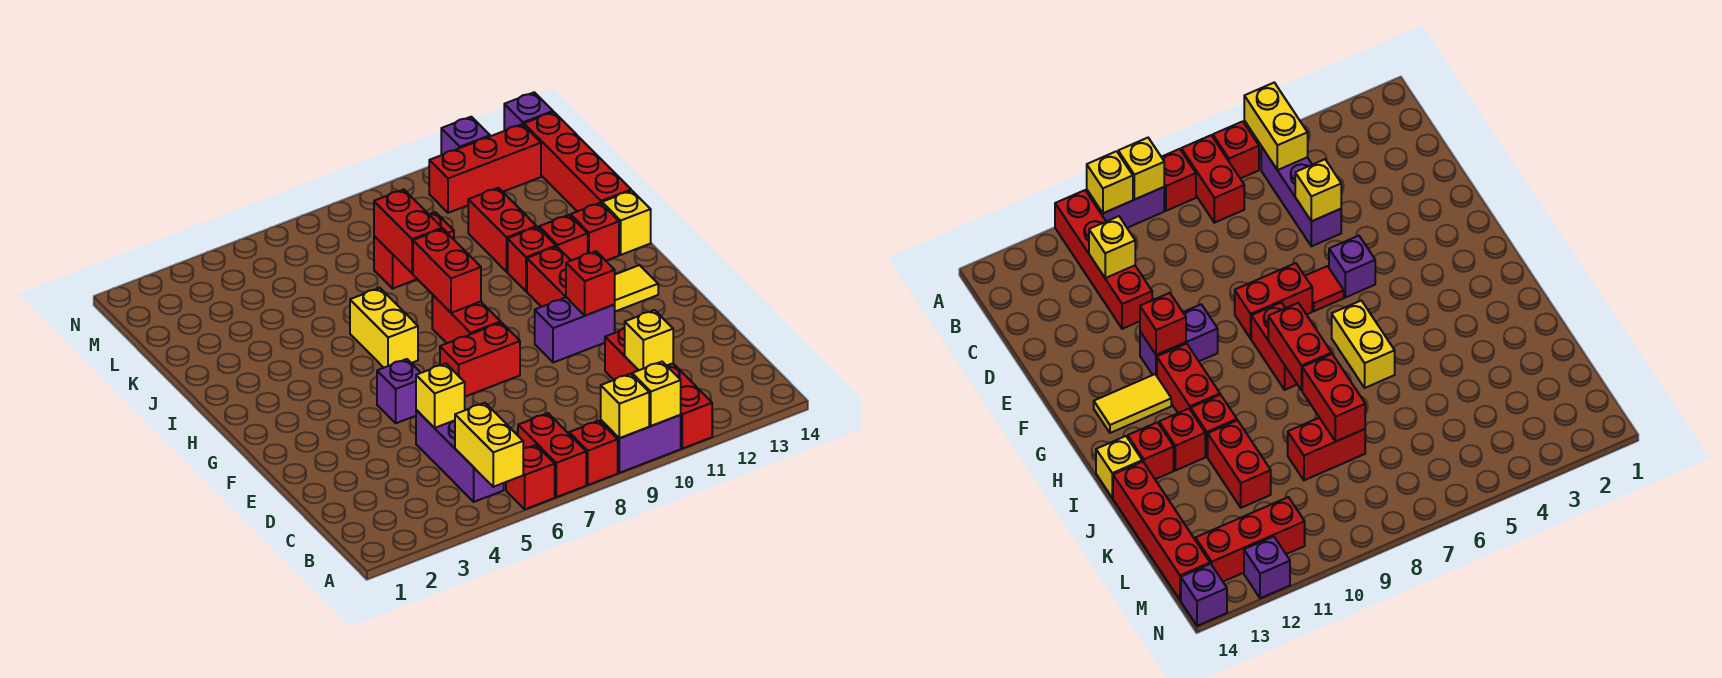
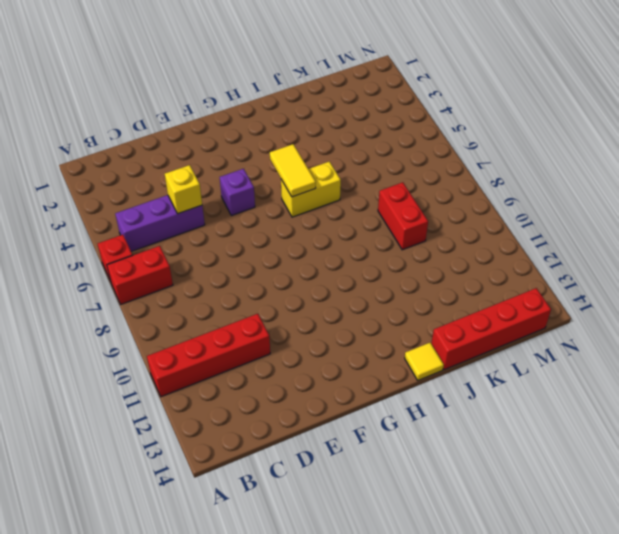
yellow 1x2 tile [270,144,316,197] -> yellow 1x2 tile moved to [614,265,658,311]
yellow 1x1 tile [405,343,444,380] -> yellow 1x1 brick [602,191,651,255]
none -> red 1x1 brick [569,421,618,485]
none -> purple 1x2 brick [601,415,681,473]
none -> red 1x1 tile [1305,266,1344,311]
none -> red 1x2 brick [440,322,520,397]

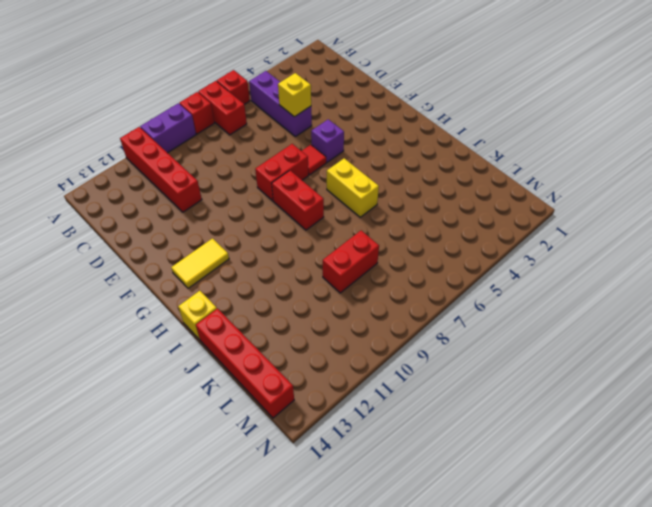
none -> purple 1x2 brick [535,297,615,363]
none -> red 1x2 brick [527,247,571,307]
none -> red 1x1 brick [508,227,556,291]
none -> red 1x1 brick [539,215,588,261]

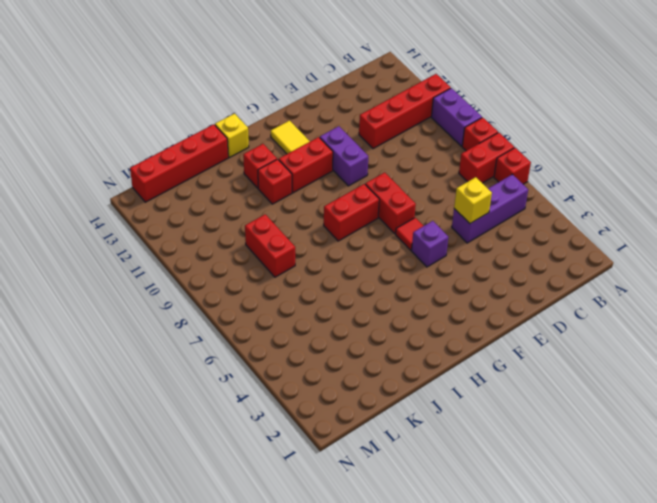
none -> yellow 1x2 brick [350,288,418,368]
none -> red 1x1 brick [571,203,619,261]
none -> red 1x2 brick [468,188,537,272]
none -> red 1x3 brick [429,124,541,213]

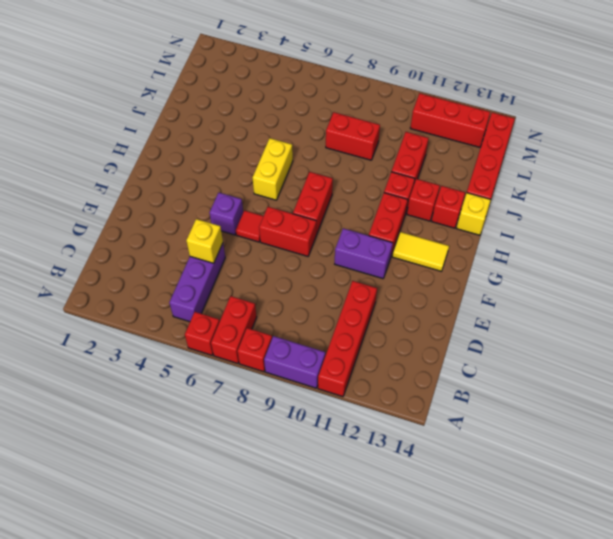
none -> purple 1x1 brick [441,117,490,155]
none -> purple 1x1 brick [504,92,553,131]
none -> yellow 1x2 brick [455,403,523,487]
none -> yellow 1x1 brick [601,374,649,438]

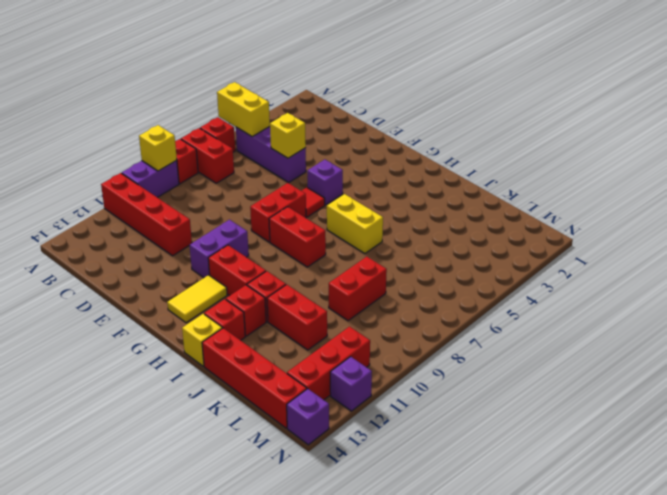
none -> yellow 1x1 brick [632,362,681,426]
none -> yellow 1x1 brick [625,310,673,370]
none -> red 1x1 brick [566,251,615,316]
none -> red 1x2 brick [413,229,481,313]

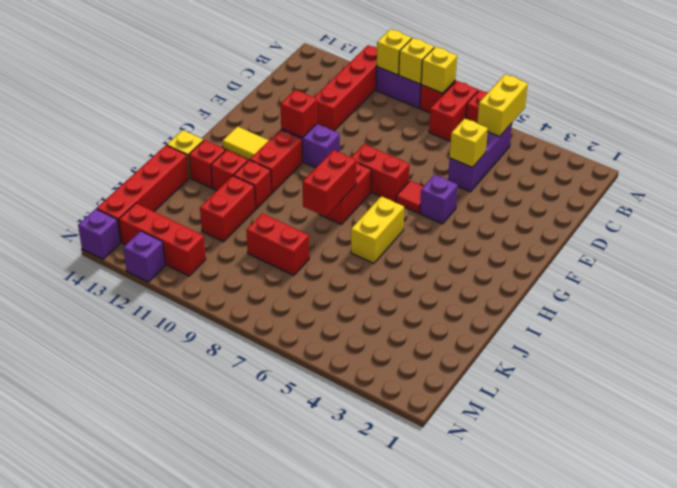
yellow 1x1 brick [421,47,457,93] -> yellow 1x1 brick moved to [625,310,673,370]
none -> red 1x2 brick [374,189,442,274]

